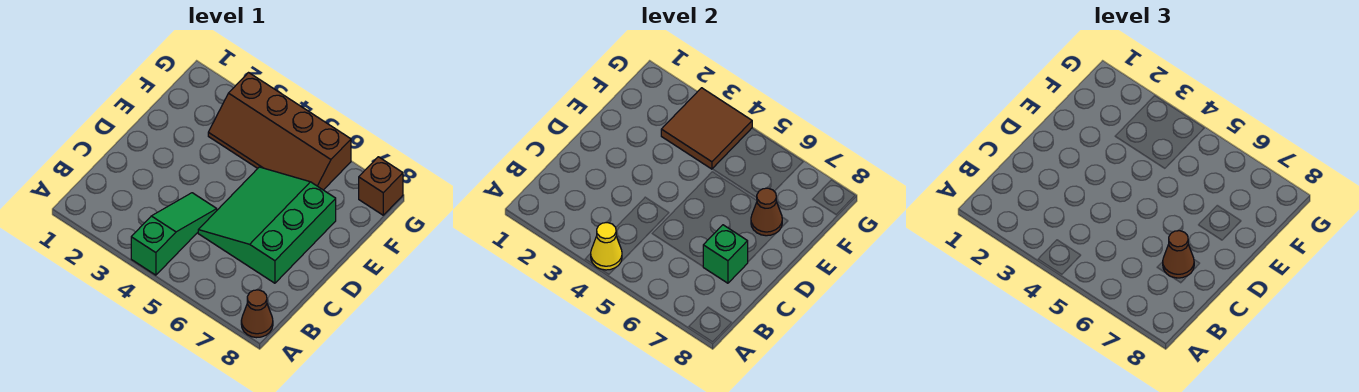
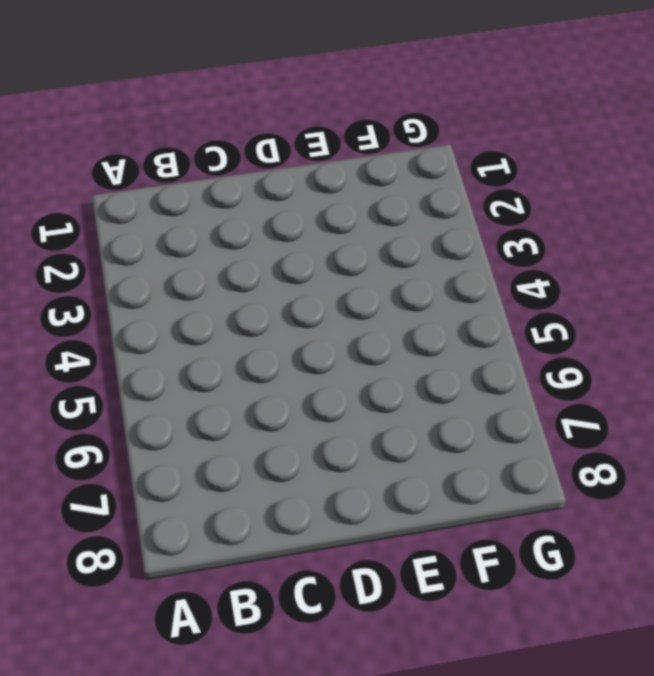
none -> green 1x3 slope [131,193,217,275]
none -> brown 1x1 cone [241,290,273,338]

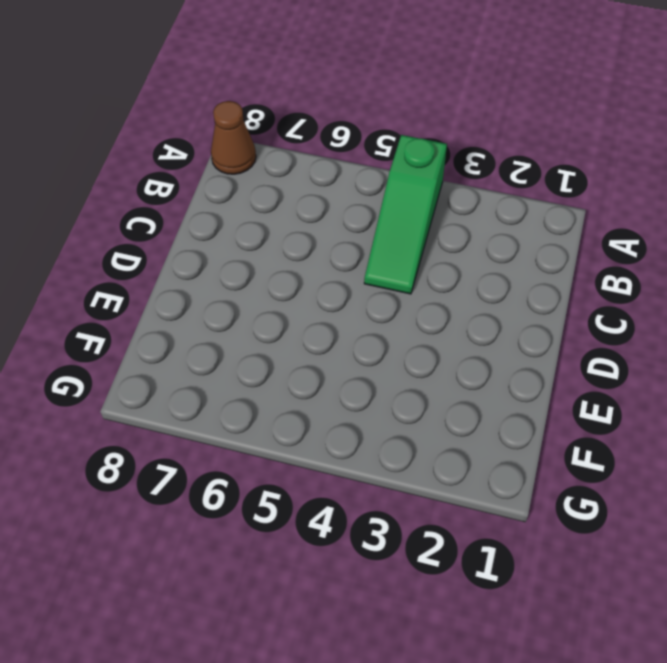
none -> green 3x3 slope [198,167,336,283]
none -> brown 2x4 slope [208,73,351,190]

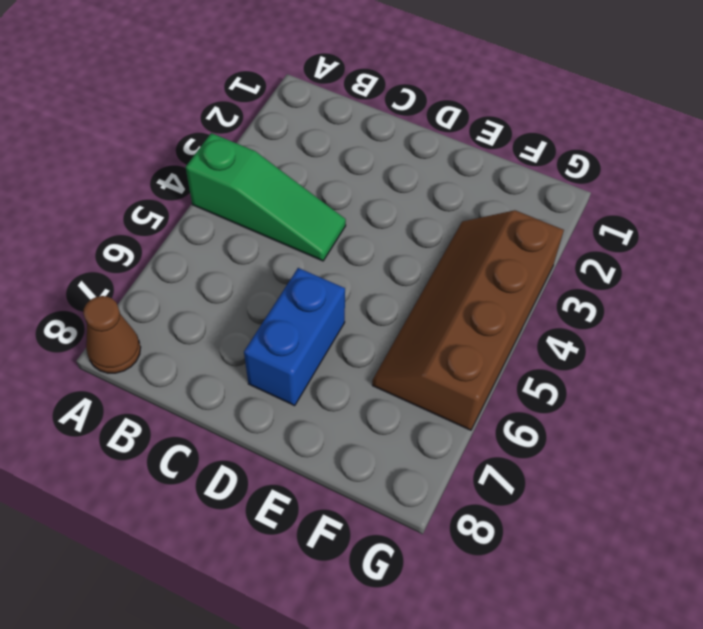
blue 1x2 brick [244,268,345,406] -> green 3x3 slope [198,167,336,283]
none -> brown 1x1 brick [359,157,403,215]
none -> yellow 1x1 cone [591,223,622,270]

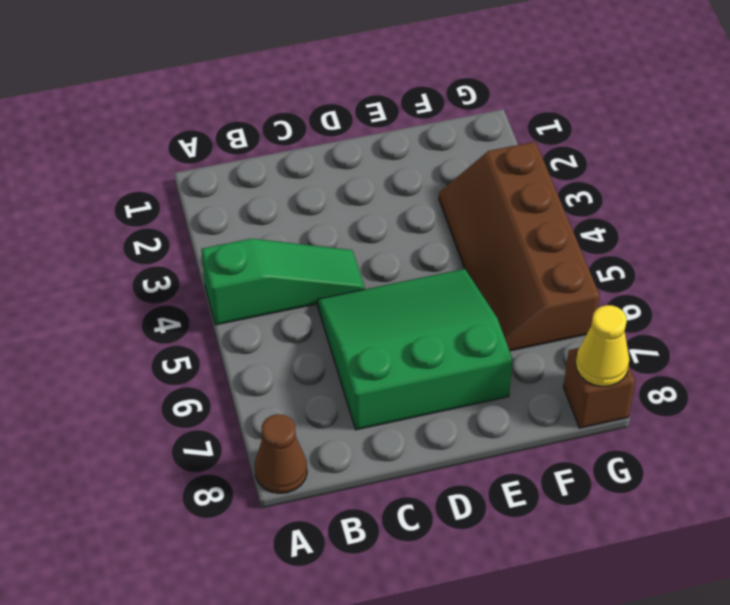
yellow 1x1 cone [576,305,629,387] -> yellow 1x1 cone moved to [591,223,622,270]
none -> green 1x1 brick [703,225,748,283]
none -> brown 1x1 cone [751,188,782,236]

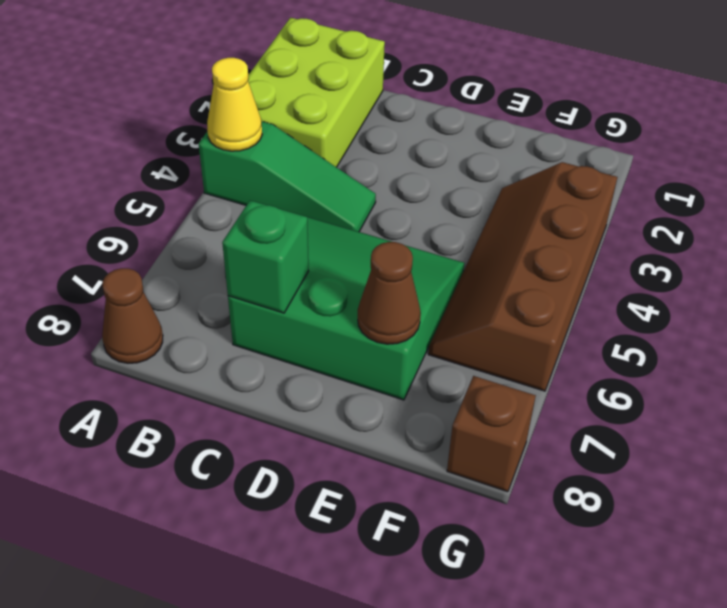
lime 2x3 brick [248,18,385,167] -> none
none -> brown 2x2 tile [661,88,752,169]
none -> brown 1x1 cone [1163,231,1194,278]

